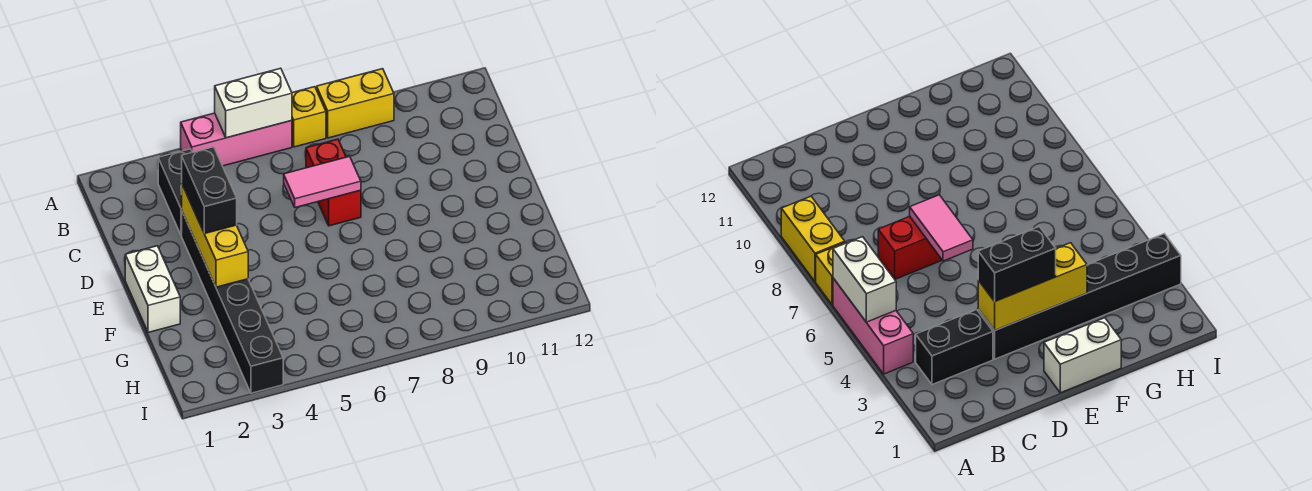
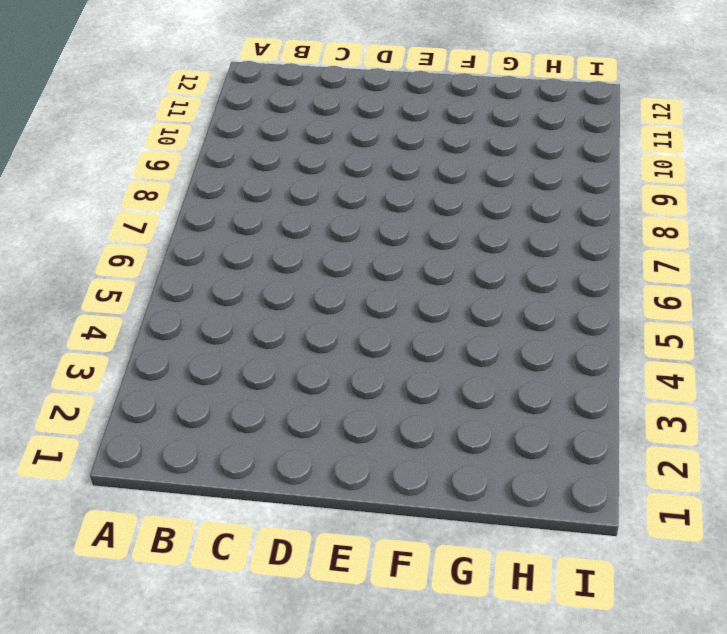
none -> pink 1x3 brick [181,113,292,166]
none -> yellow 1x1 brick [292,87,326,147]

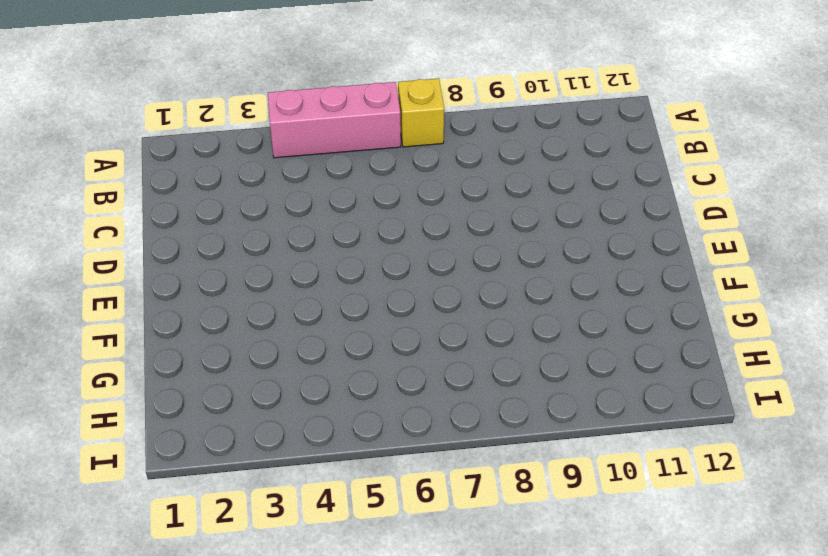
none -> yellow 1x2 brick [317,69,394,138]
none -> black 1x2 brick [158,149,192,236]

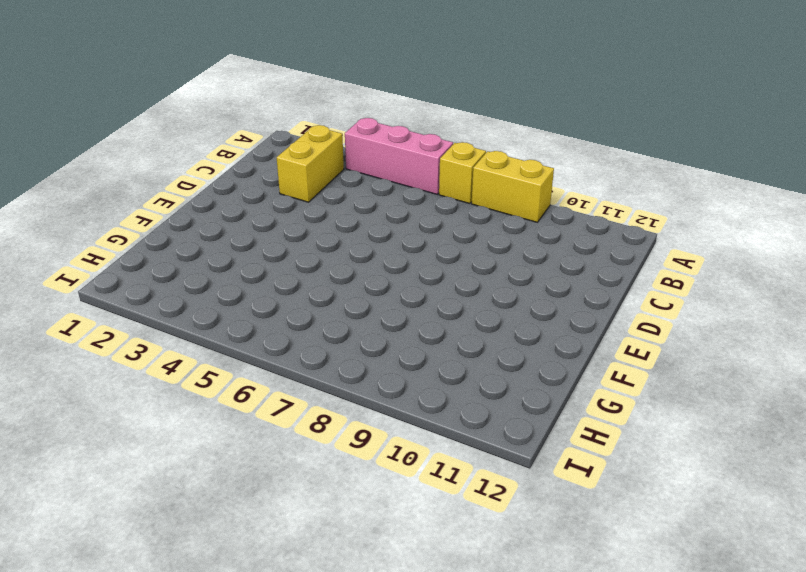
yellow 1x2 brick [277,125,344,202] -> black 1x2 brick [158,149,192,236]
none -> red 1x2 brick [306,139,361,226]
none -> black 1x6 brick [182,212,283,393]

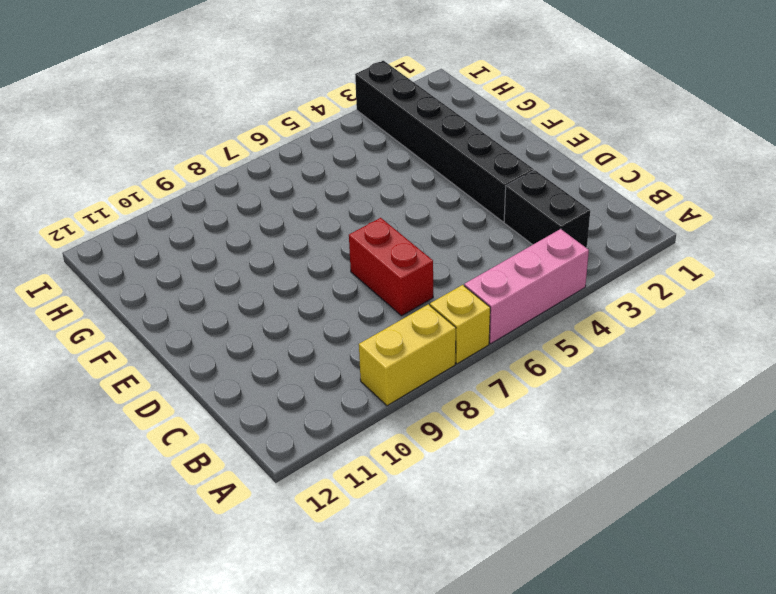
none -> white 1x2 brick [125,246,180,332]
none -> white 1x2 brick [215,68,292,138]

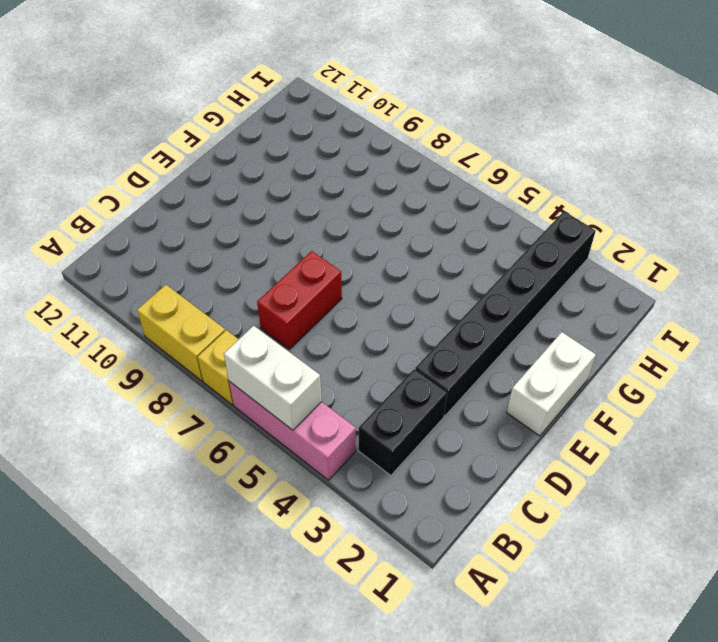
none -> yellow 1x3 brick [182,185,248,287]
none -> pink 1x2 tile [284,156,361,207]

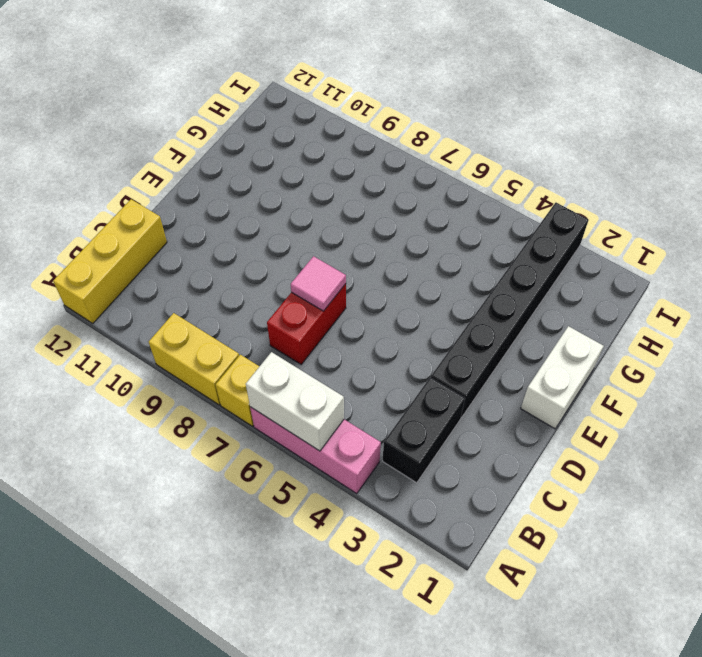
yellow 1x3 brick [53,199,167,323] -> yellow 1x3 brick moved to [182,185,248,287]
pink 1x1 tile [291,256,346,311] -> pink 1x2 tile [284,156,361,207]
none -> black 1x2 brick [182,147,237,234]

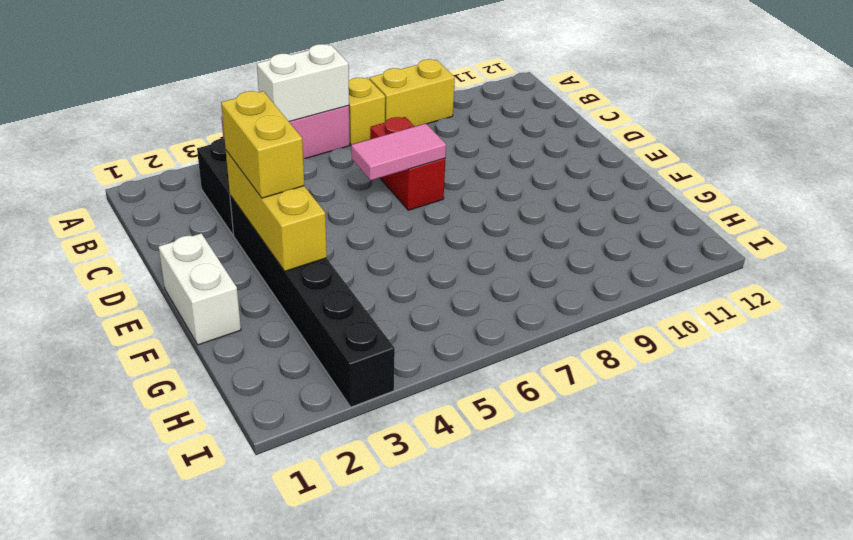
yellow 1x2 brick [221,91,304,198] -> black 1x2 brick [182,147,237,234]

